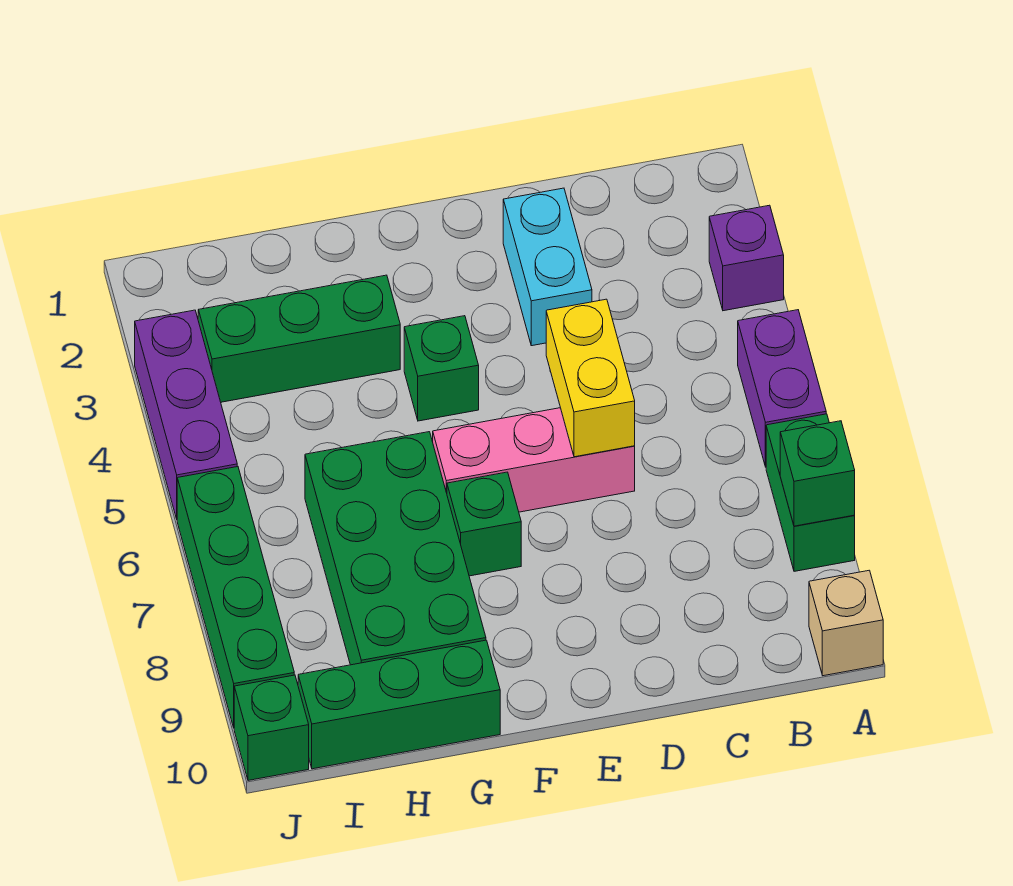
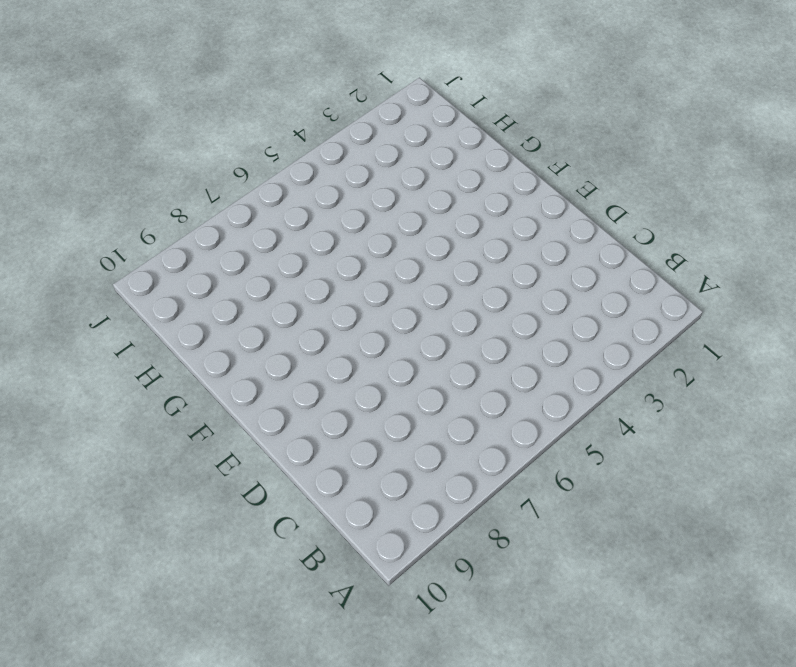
none -> purple 1x1 brick [709,205,784,311]
none -> purple 1x2 brick [738,310,826,467]
none -> green 1x2 brick [766,414,855,571]

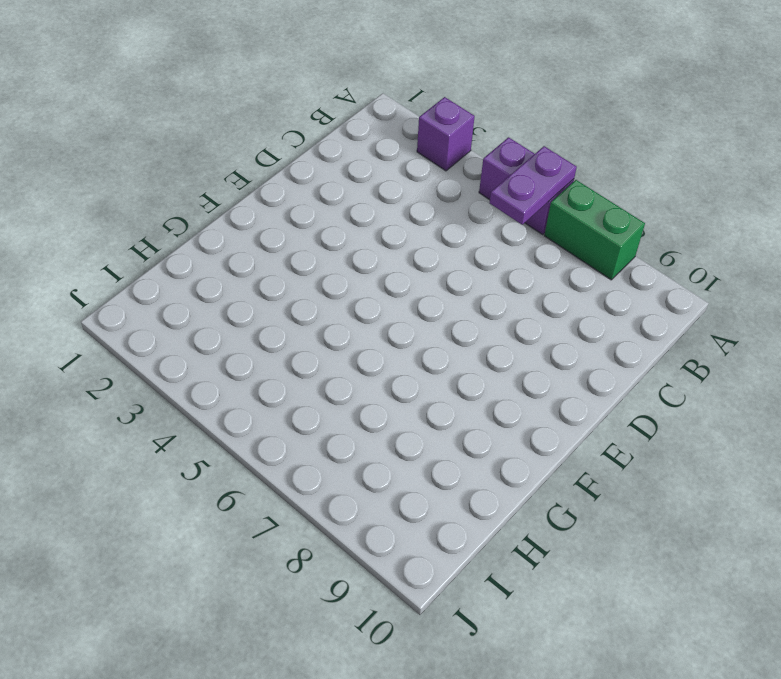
purple 1x2 plate [490,146,577,225] -> none
none -> tan 1x1 brick [809,570,883,676]
none -> cyan 1x2 brick [503,188,592,346]
none -> pink 1x3 brick [433,408,635,512]

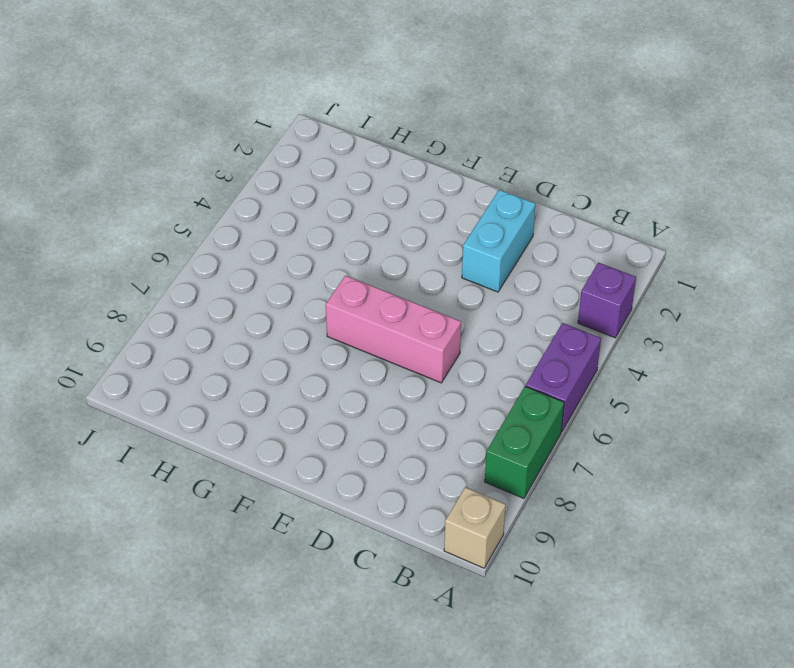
none -> green 1x1 brick [404,316,479,421]
none -> green 1x1 brick [447,472,521,576]
none -> green 1x3 brick [198,275,400,402]

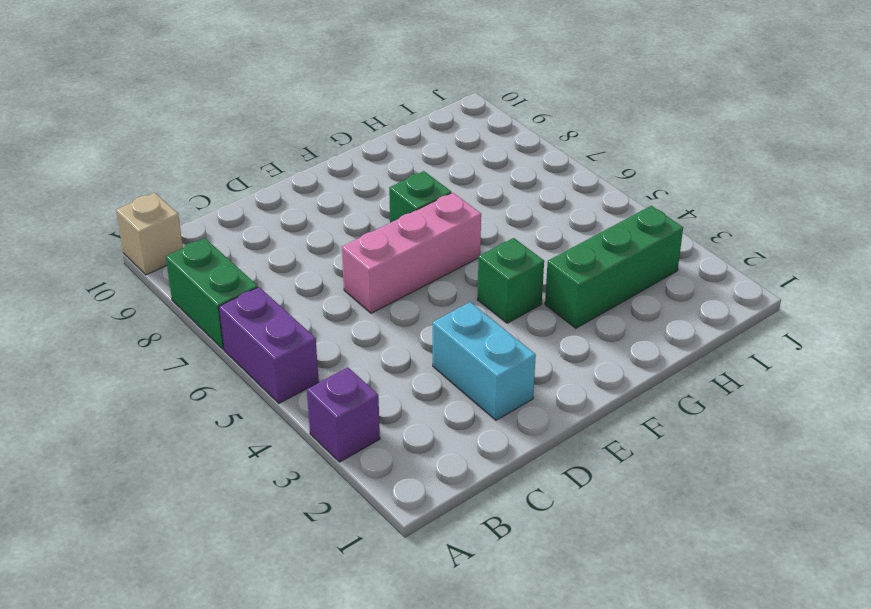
none -> green 2x4 brick [305,432,486,665]
none -> green 1x3 brick [298,640,500,769]
none -> purple 1x3 brick [135,310,237,519]

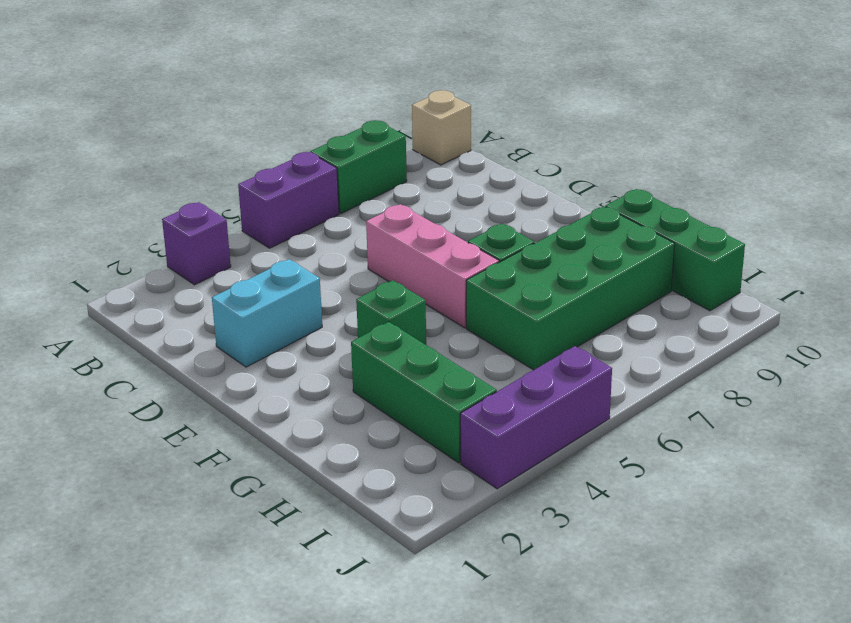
none -> green 1x4 brick [177,467,294,727]
none -> green 1x1 brick [234,675,309,781]
none -> green 1x1 brick [780,421,855,526]

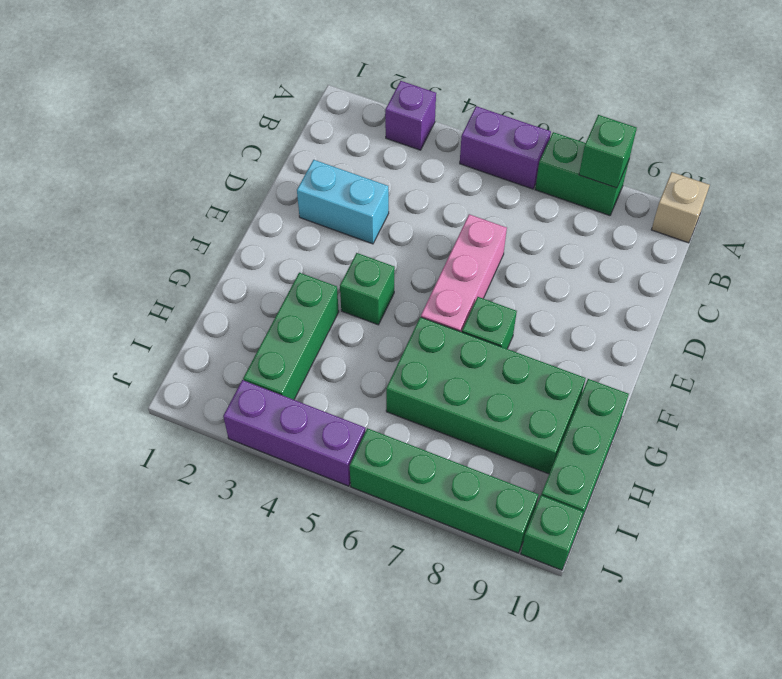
none -> yellow 1x2 brick [546,299,635,457]

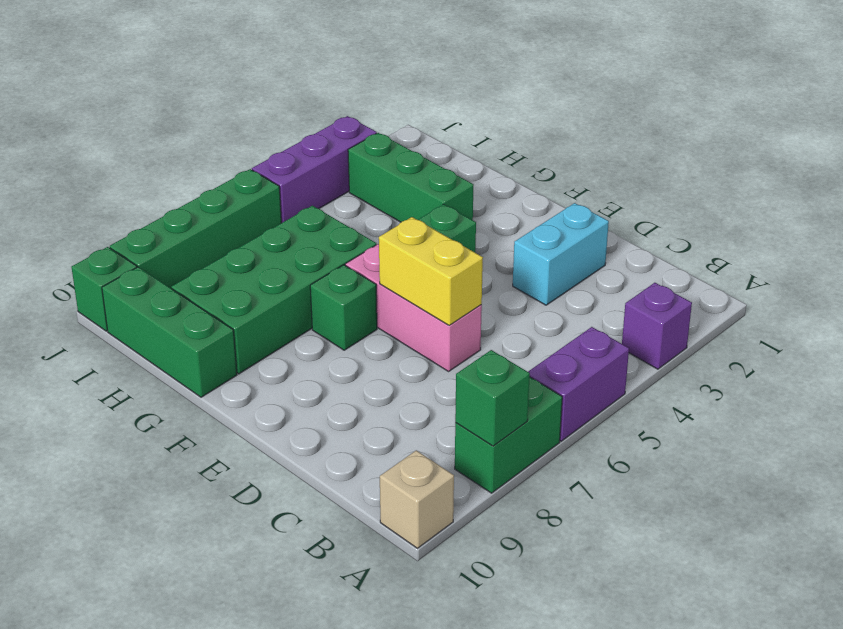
yellow 1x2 brick [379,217,483,325] -> yellow 1x2 brick turned to [546,299,635,457]

